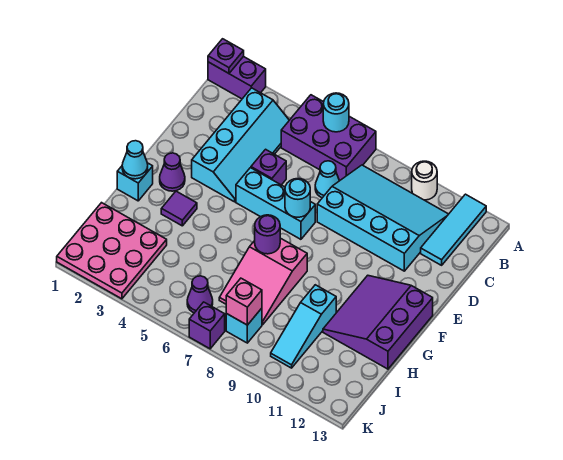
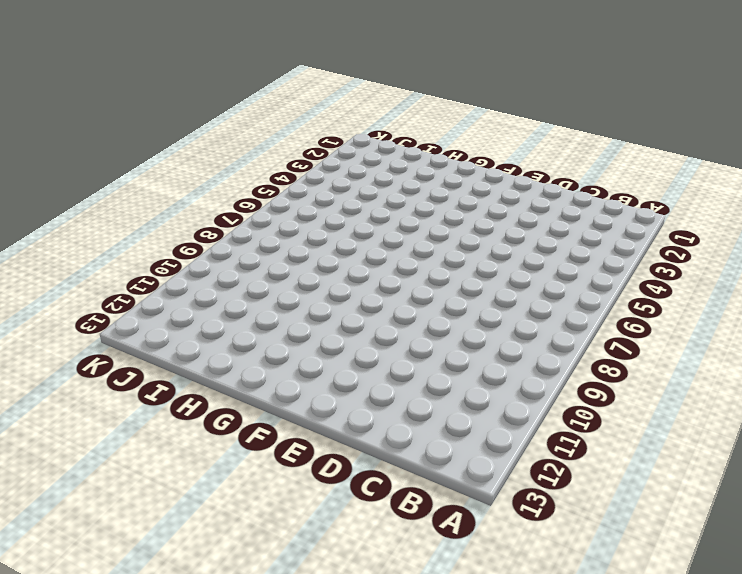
none -> purple 1x2 brick [208,56,266,99]
none -> purple 2x3 brick [281,95,376,181]
none -> white 1x1 round brick [412,161,437,200]

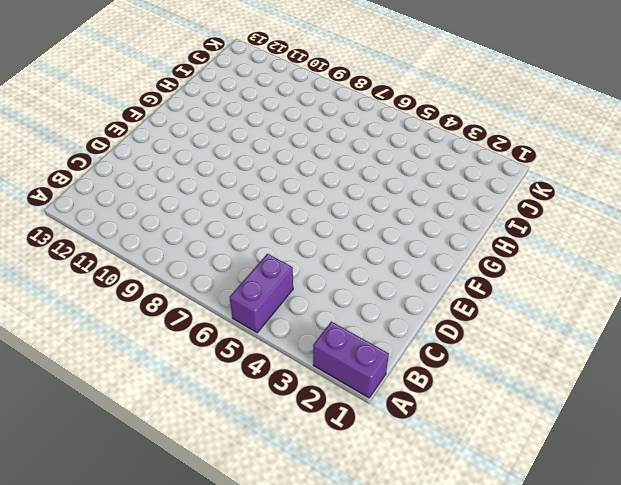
purple 1x2 brick [230,254,293,333] -> purple 2x3 brick [281,95,376,181]
none -> white 1x1 round brick [412,161,437,200]
none -> cyan 1x3 tile [421,194,486,265]
none -> cyan 2x4 slope [192,88,289,202]

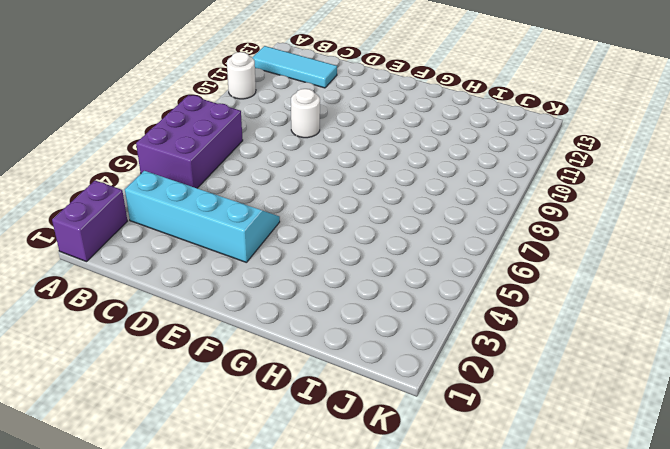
white 1x1 round brick [291,89,320,138] -> cyan 3x4 slope [317,165,448,271]
none -> cyan 1x1 cone [315,161,339,198]
none -> purple 1x1 brick [251,149,286,185]
none -> cyan 1x3 brick [236,168,315,239]

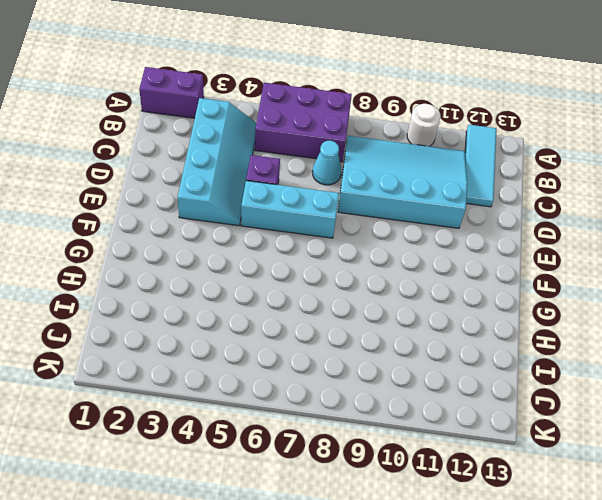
none -> purple 1x1 cone [160,153,185,191]
none -> purple 3x3 slope [323,275,433,369]
none -> cyan 1x1 brick [117,163,153,201]

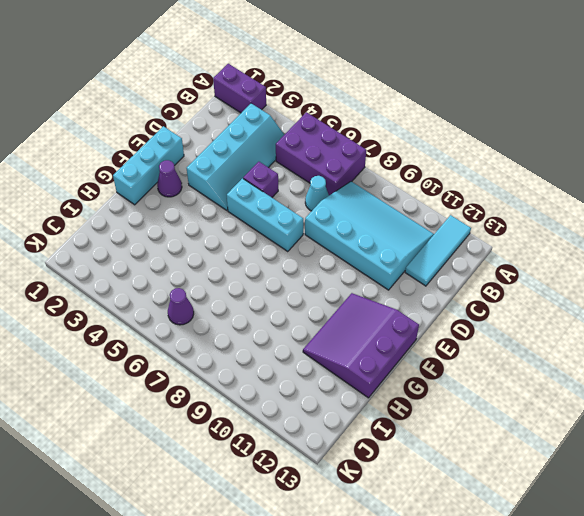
cyan 1x3 brick [113,126,184,205] -> cyan 1x1 brick [117,163,153,201]
none -> white 1x1 round brick [412,161,437,200]
none -> purple 1x1 tile [161,191,197,226]
none -> pink 2x3 slope [219,238,307,325]

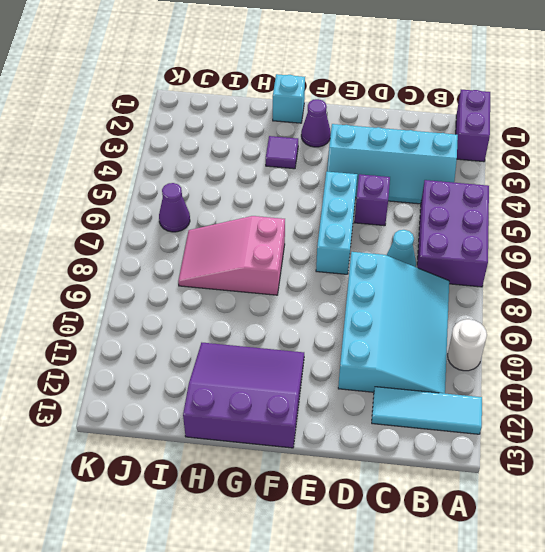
none -> cyan 1x3 slope [271,285,336,368]
none -> pink 3x3 plate [57,203,167,299]
none -> cyan 1x1 brick [226,308,262,343]

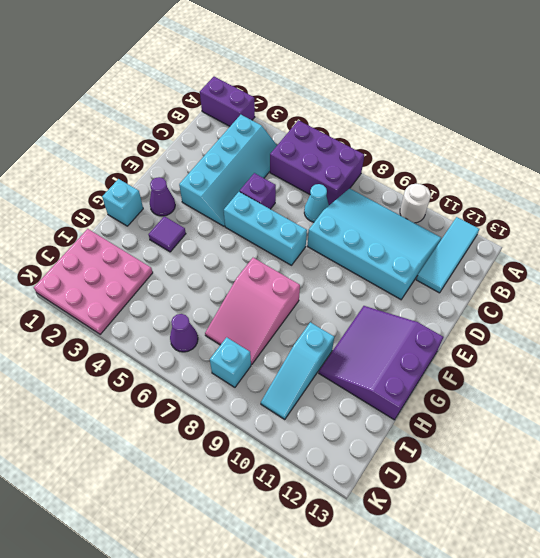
none -> purple 1x1 brick [189,302,225,349]
none -> purple 1x1 plate [208,39,244,73]
none -> cyan 1x1 round brick [323,93,349,132]

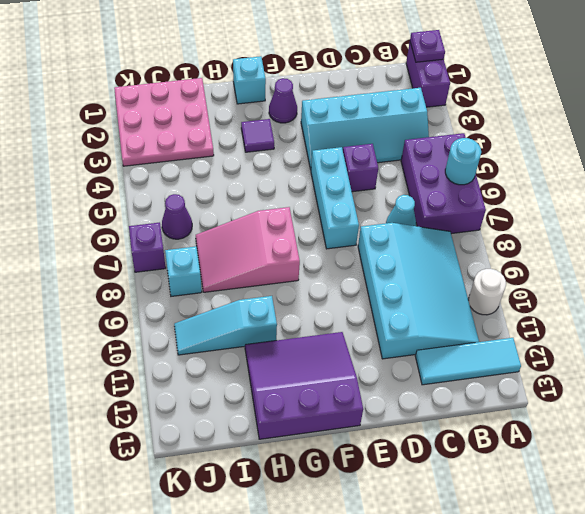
none -> cyan 1x1 round brick [285,179,310,217]
none -> cyan 1x1 cone [122,141,148,179]
none -> purple 1x1 round brick [255,215,280,254]

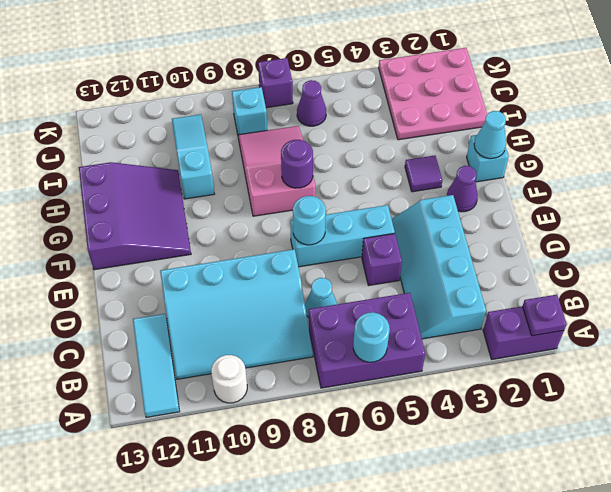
none -> pink 1x1 brick [226,278,262,325]

